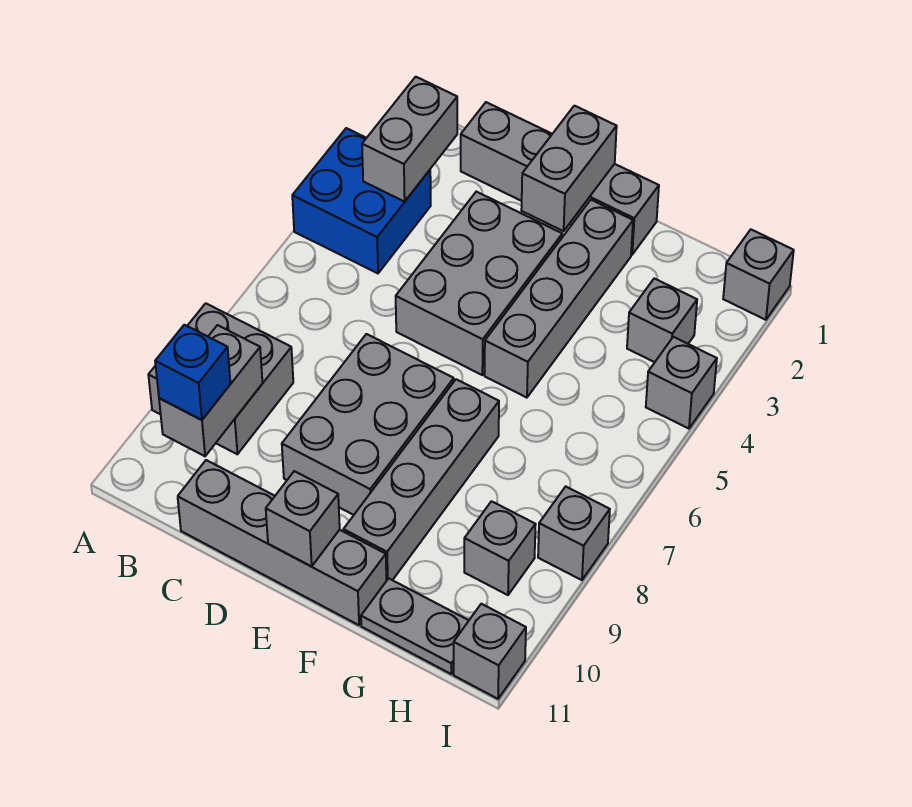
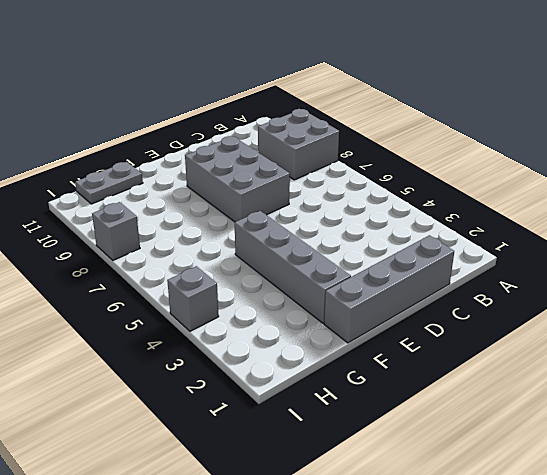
none -> blue 2x2 brick [292,128,431,273]
none -> grey 1x4 brick [178,460,386,625]
none -> grey 2x3 brick [396,192,562,375]

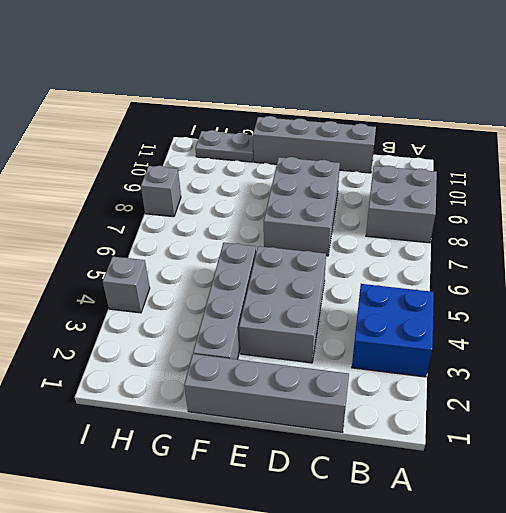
none -> grey 1x4 brick [343,379,499,581]
none -> grey 1x1 brick [627,278,697,362]
none -> grey 1x1 brick [464,501,536,595]

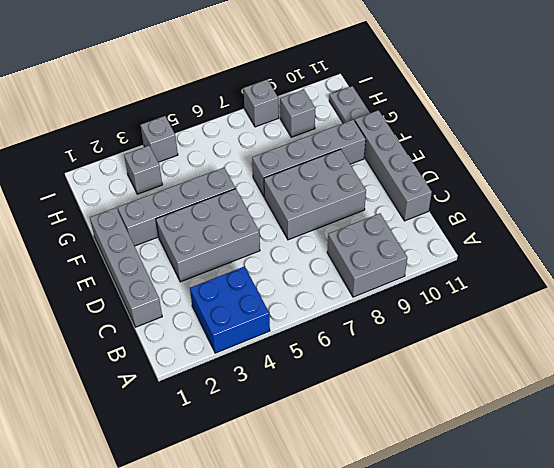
none -> grey 1x1 brick [723,230,794,320]
none -> grey 1x1 brick [454,604,526,699]
none -> grey 1x2 brick [362,77,457,202]

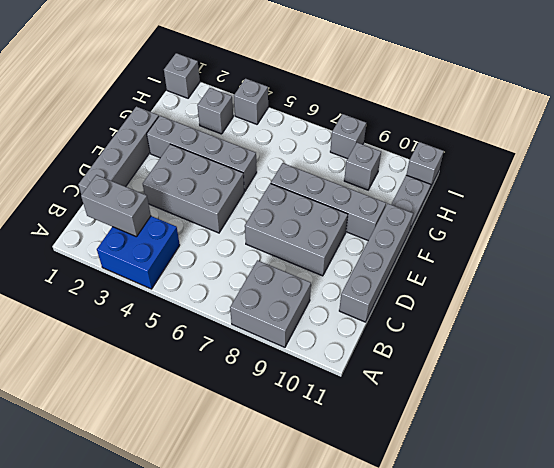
none -> grey 1x2 brick [159,325,262,456]
none -> grey 1x2 brick [521,106,617,231]
none -> grey 1x1 brick [266,471,340,567]

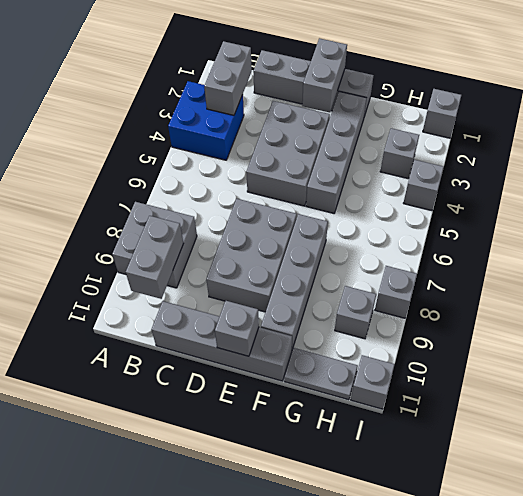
none -> blue 1x1 brick [155,325,230,420]

